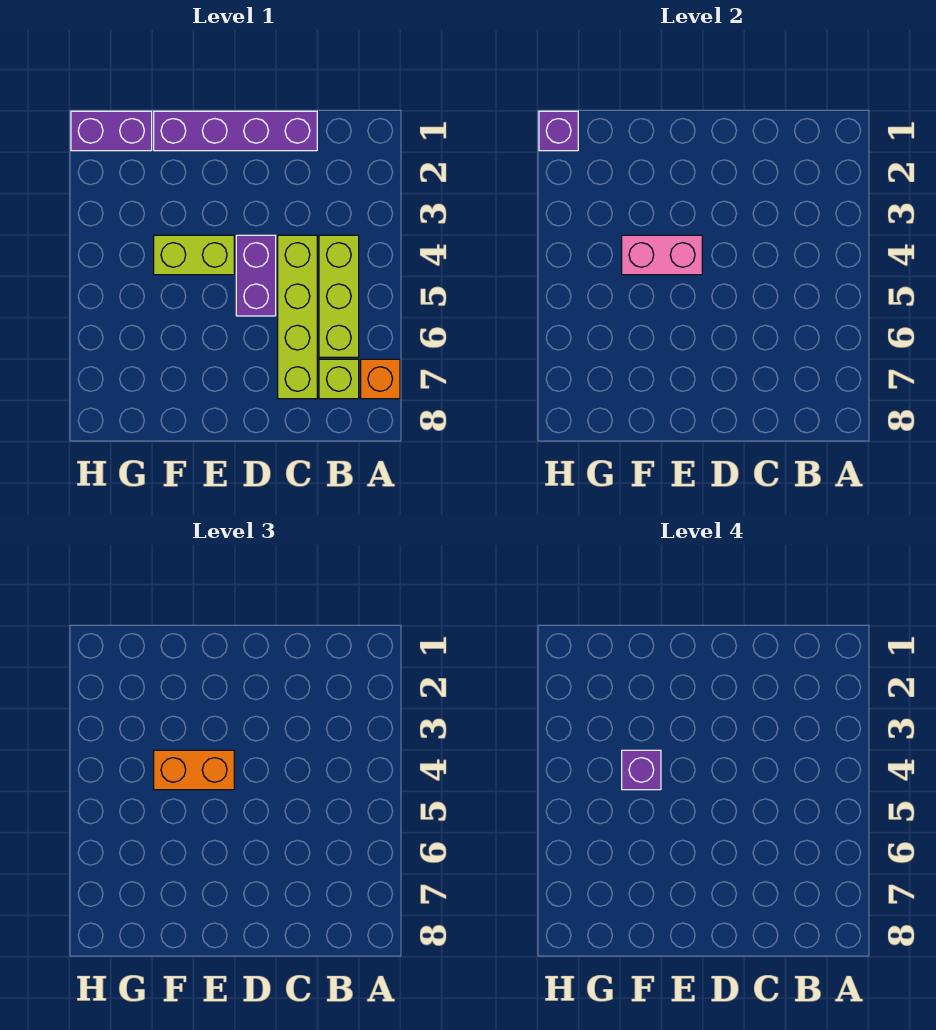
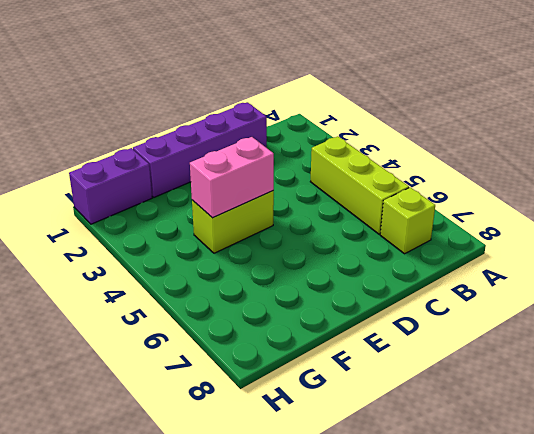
none -> orange 1x1 brick [361,359,400,399]
none -> lime 1x4 brick [278,235,317,399]
none -> purple 1x2 brick [236,235,276,316]

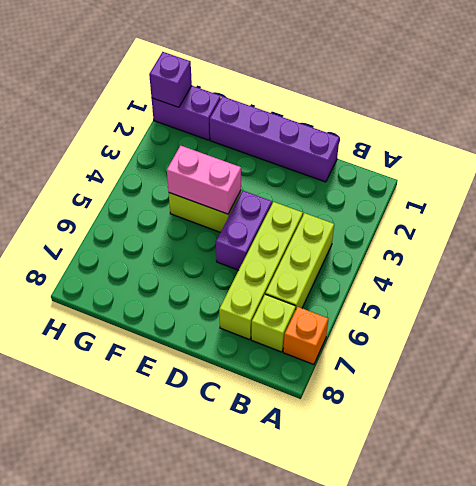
none -> orange 1x2 brick [154,750,234,790]
none -> purple 1x1 brick [622,750,661,790]

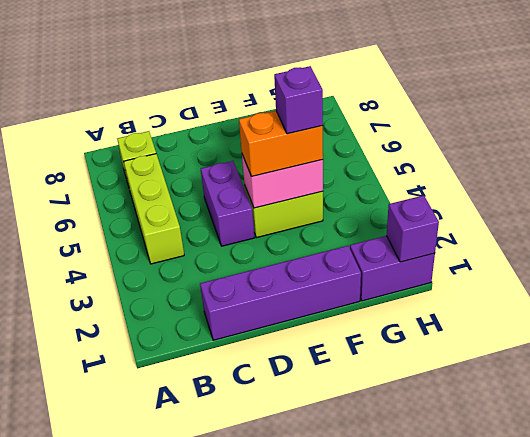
none -> orange 1x1 brick [361,359,400,399]
none -> lime 1x4 brick [278,235,317,399]

